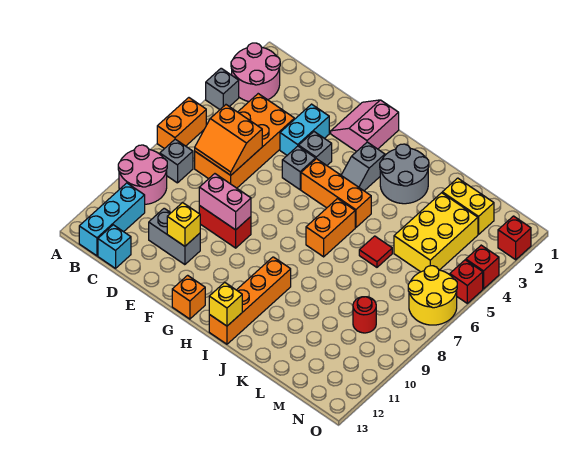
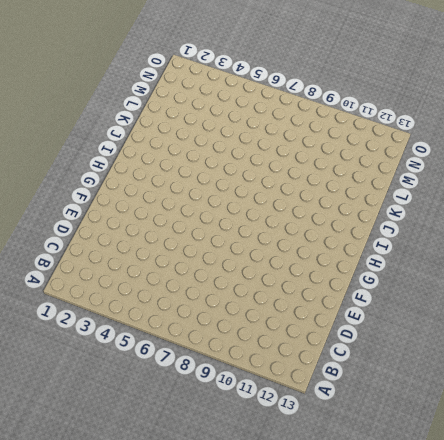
none -> pink 2x2 round brick [231,43,280,102]
none -> grey 1x1 brick [206,68,239,109]
none -> orange 1x2 brick [157,98,206,149]
none -> pink 2x2 round brick [118,145,167,204]

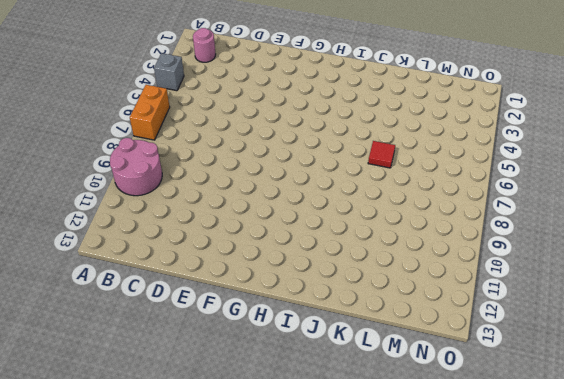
pink 1x1 round brick [193,28,216,62] -> pink 2x2 round brick [231,43,280,102]
none -> grey 1x1 brick [160,139,193,183]
none -> cyan 1x3 brick [79,183,145,256]
none -> orange 2x4 brick [195,94,294,188]
none -> cyan 1x1 brick [98,225,131,268]

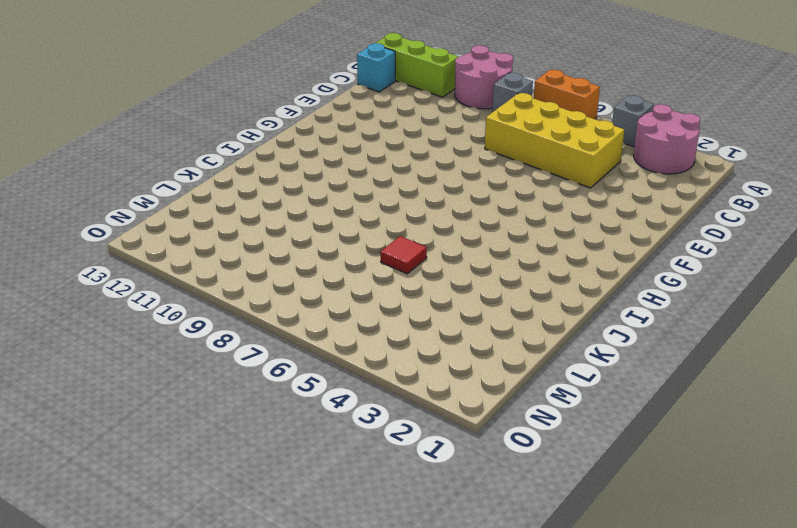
lime 1x3 brick [376,33,459,97] -> cyan 1x3 brick [79,183,145,256]
yellow 2x4 brick [485,93,624,188] -> orange 2x4 brick [195,94,294,188]
none -> grey 1x2 brick [149,208,200,265]
none -> cyan 1x2 brick [280,104,329,155]
none -> red 1x2 brick [199,206,251,248]
none -> pink 2x2 slope [331,100,399,152]

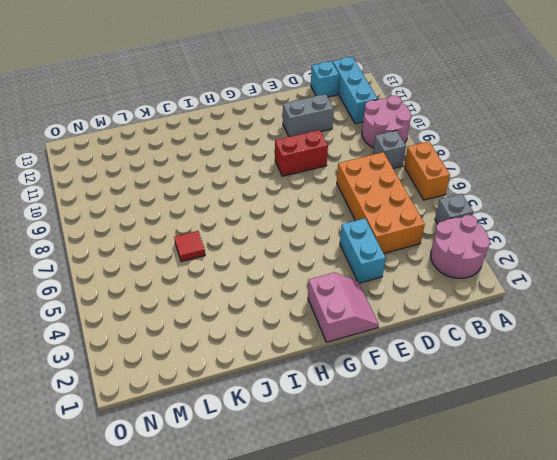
none -> grey 1x1 brick [299,132,332,165]
none -> grey 1x1 brick [282,146,316,190]
none -> orange 1x3 brick [301,159,371,228]
none -> orange 1x1 brick [172,275,205,319]

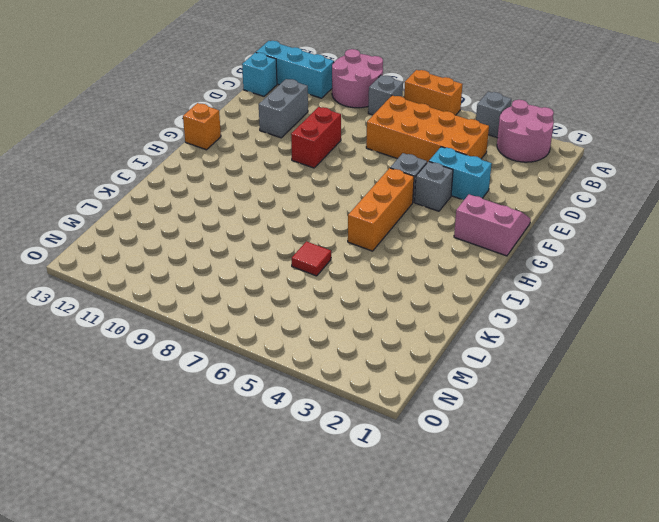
none -> grey 1x2 slope [341,142,385,191]
none -> grey 2x2 round brick [380,144,429,204]
none -> orange 1x2 brick [306,199,355,257]
none -> orange 1x4 brick [209,257,291,344]

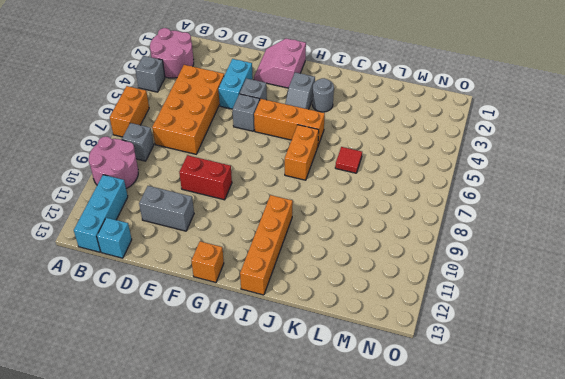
grey 1x1 round brick [312,78,334,112] -> grey 2x2 round brick [380,144,429,204]
none -> yellow 1x2 brick [442,178,494,234]
none -> yellow 2x3 brick [394,193,478,272]
none -> red 1x1 round brick [353,297,376,333]
none -> yellow 2x2 round brick [408,266,457,325]

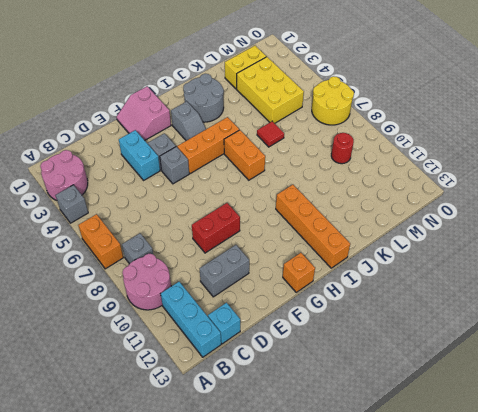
none -> orange 2x4 brick [195,94,294,188]
none -> red 1x1 brick [498,216,531,260]
none -> red 1x1 brick [466,245,499,289]
none -> red 1x1 brick [450,260,483,303]

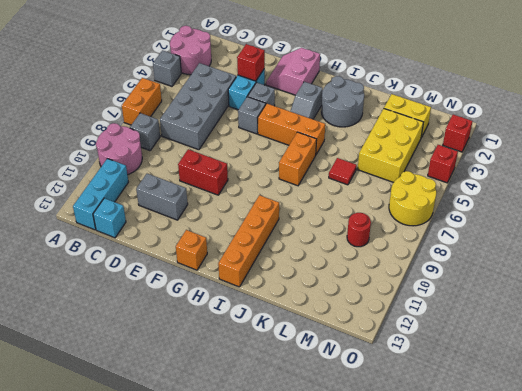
grey 2x4 brick [160,63,237,150] -> orange 2x4 brick [195,94,294,188]
red 1x1 brick [237,44,265,81] -> red 1x1 brick moved to [450,260,483,303]
none -> orange 2x2 slope [195,105,262,175]
none -> pink 1x2 brick [199,174,251,230]
none -> yellow 1x1 brick [167,203,200,246]
none -> yellow 1x1 brick [209,282,242,326]

